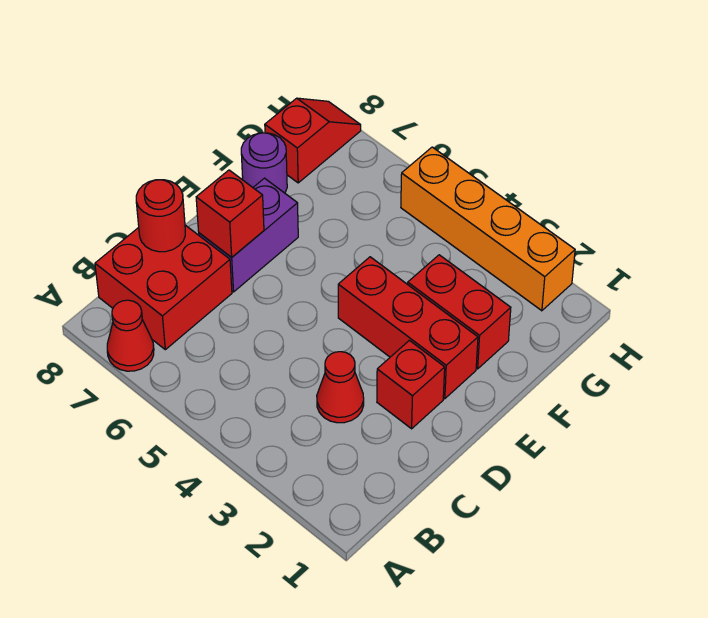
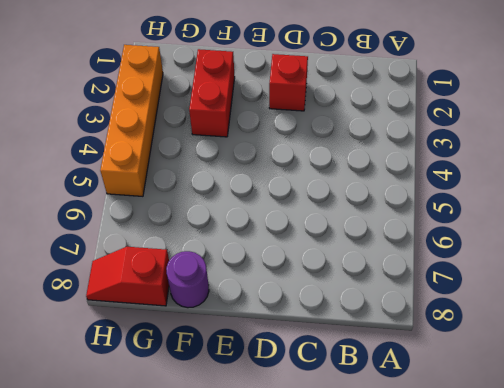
none -> red 1x1 cone [107,300,154,371]
none -> red 2x2 brick [95,225,232,350]
none -> red 1x1 cone [317,352,364,423]

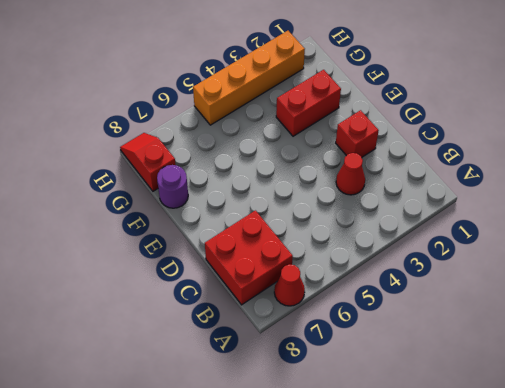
none -> purple 1x2 brick [199,178,298,292]
none -> red 1x3 brick [338,257,478,399]
none -> red 1x1 round brick [136,180,185,252]

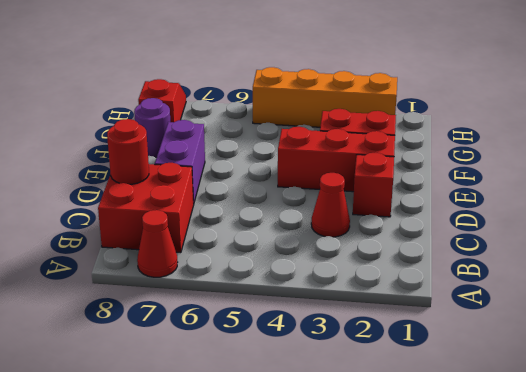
none -> red 1x1 brick [196,170,264,257]

